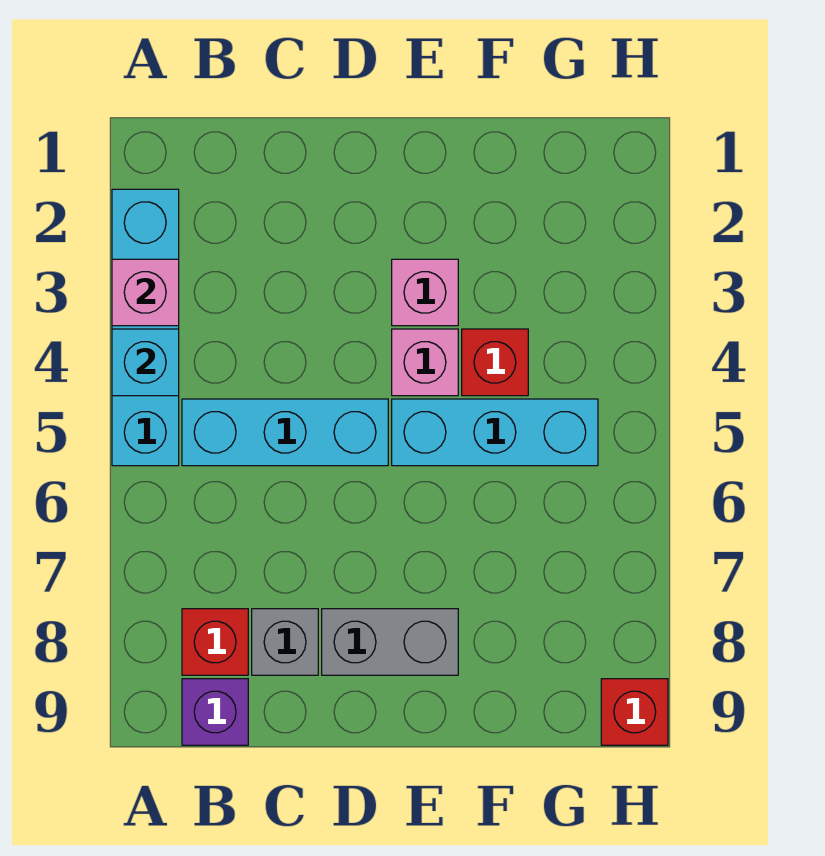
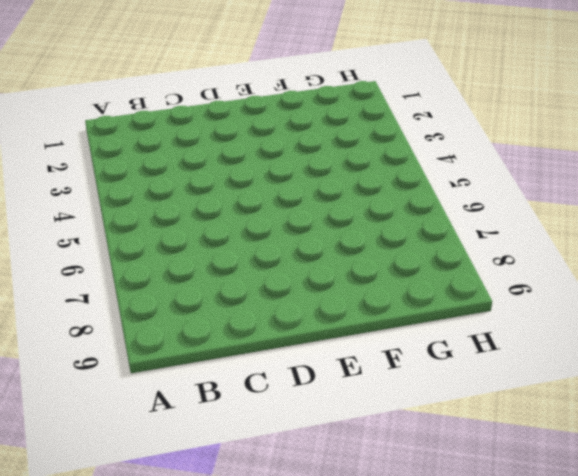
none -> cyan 1x4 brick [112,189,179,466]
none -> cyan 1x3 brick [182,399,388,466]
none -> red 1x1 brick [182,609,248,675]

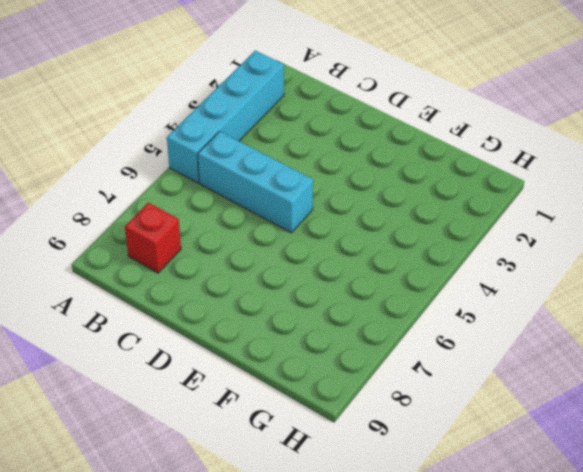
none -> purple 1x1 brick [182,679,248,745]
none -> grey 1x1 brick [252,609,318,675]
none -> grey 1x2 brick [322,609,458,675]

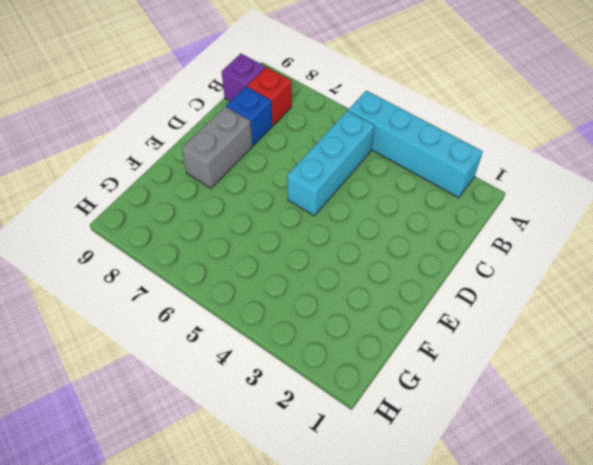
blue 1x1 brick [226,86,272,146] -> grey 1x1 brick [252,609,318,675]
none -> pink 1x1 brick [392,259,458,326]
none -> pink 1x1 brick [392,329,458,396]
none -> cyan 1x3 brick [392,399,598,466]

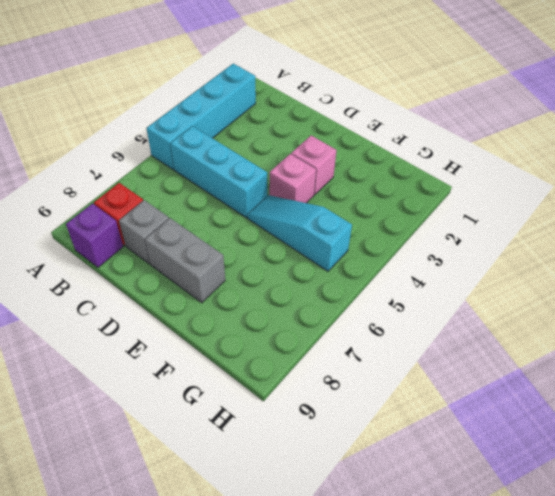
cyan 1x3 slope [248,195,352,271] -> cyan 1x3 brick [392,399,598,466]
none -> red 1x1 brick [462,329,528,396]
none -> red 1x1 brick [601,679,668,745]
none -> pink 1x1 brick [112,259,179,326]

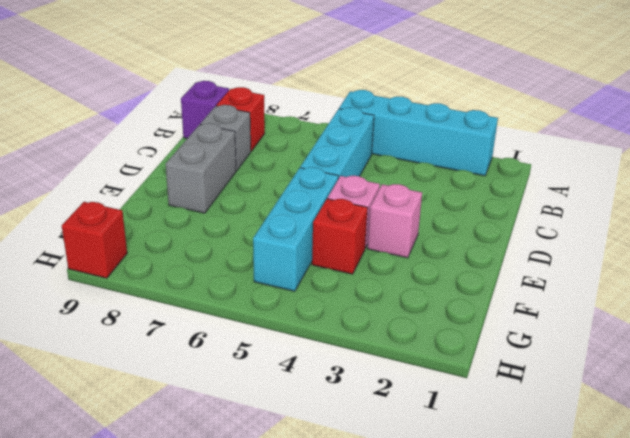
none -> pink 1x1 brick [112,259,179,326]
none -> cyan 1x1 brick [112,329,179,396]

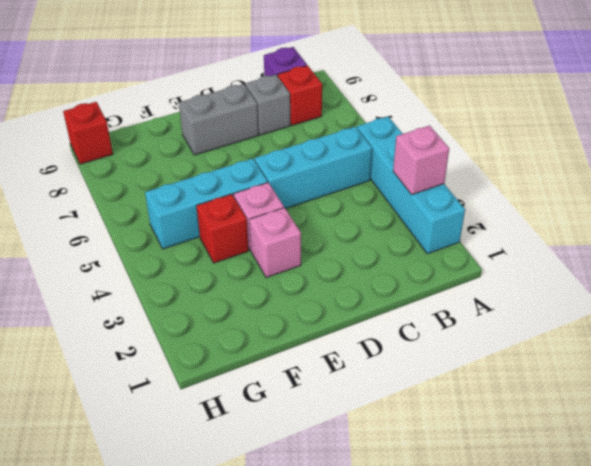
none -> cyan 1x1 brick [112,329,179,396]

